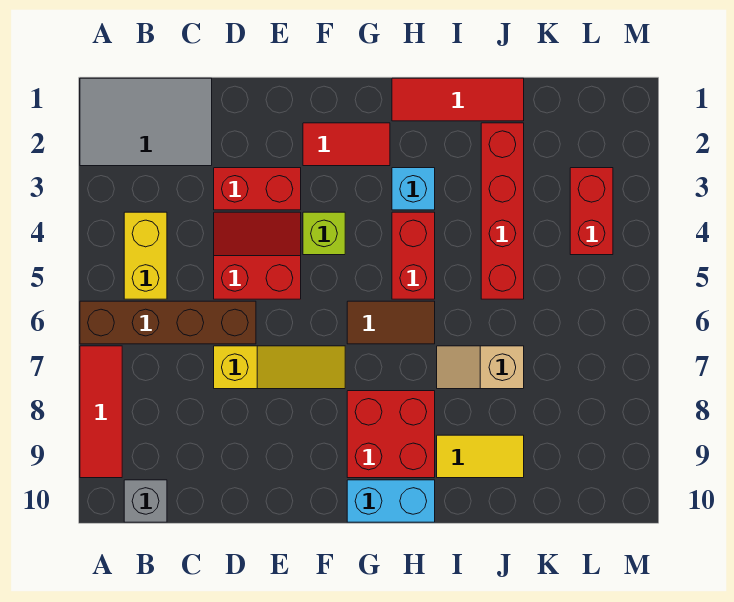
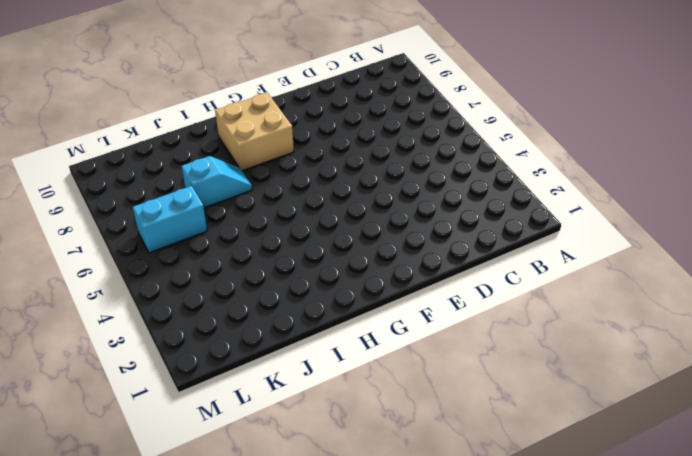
tan 2x2 brick [215,93,294,171] -> red 2x2 brick [347,391,435,478]
cyan 1x2 slope [182,156,252,208] -> tan 1x2 slope [437,346,524,389]
cyan 1x2 brick [133,186,207,253] -> cyan 1x2 brick moved to [347,480,435,522]
none -> grey 2x3 tile [80,78,212,166]
none -> brown 1x4 brick [80,301,256,344]
none -> red 1x3 tile [80,346,122,478]

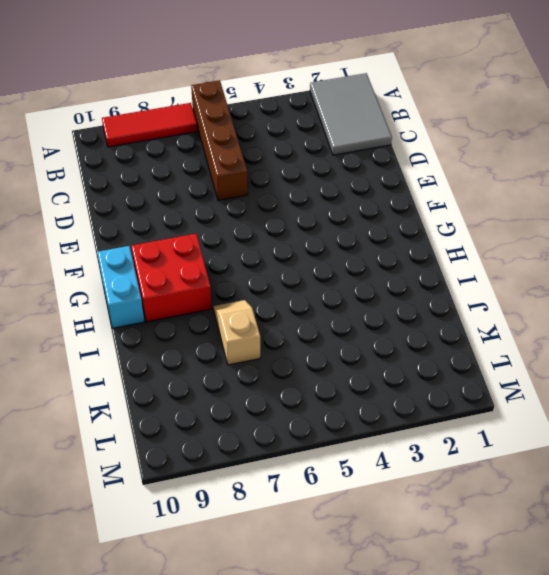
none -> yellow 1x2 brick [124,212,167,299]
none -> grey 1x1 brick [124,480,167,522]
none -> red 1x2 brick [214,168,301,210]

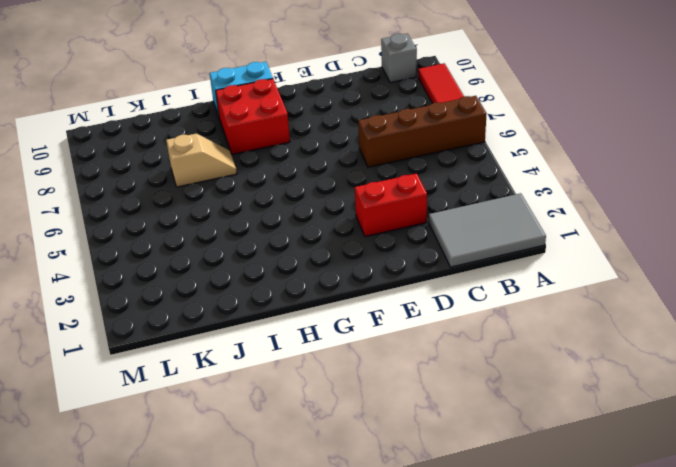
none -> yellow 1x2 brick [124,212,167,299]
none -> red 2x2 slope [214,212,301,299]
none -> yellow 1x3 slope [214,346,345,389]

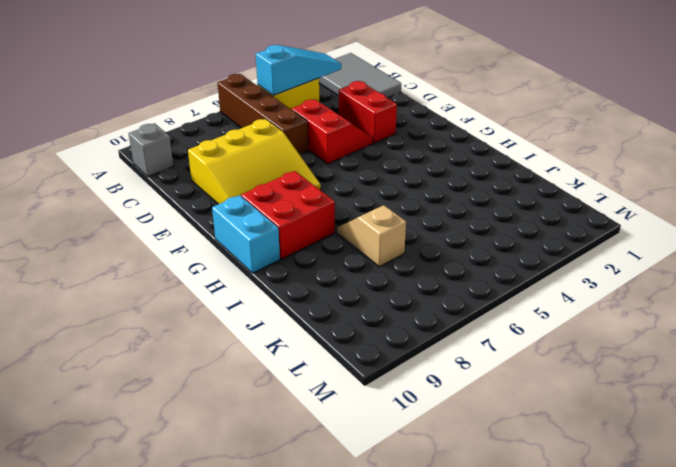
cyan 1x3 slope [256,45,341,95] -> none
yellow 3x3 slope [188,119,321,204] -> yellow 1x3 slope [214,346,345,389]
none -> red 1x3 tile [80,346,122,478]
none -> red 1x2 tile [303,123,390,166]
none -> lime 1x1 brick [303,212,345,255]

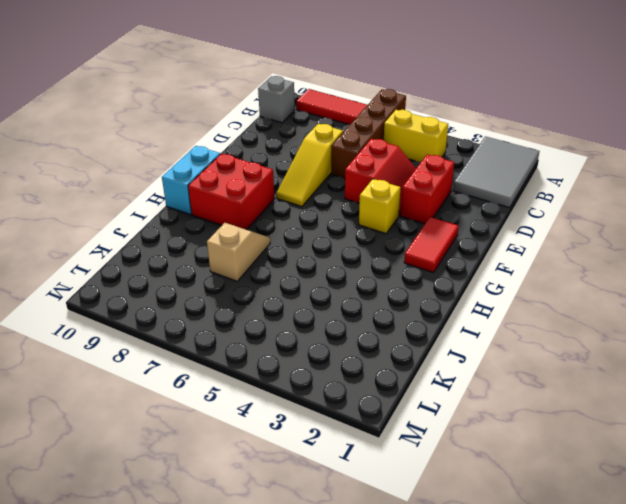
yellow 1x1 brick [359,179,401,234] -> lime 1x1 brick [303,212,345,255]
none -> brown 1x2 tile [347,301,435,344]
none -> red 1x3 tile [392,78,524,121]
none -> cyan 1x1 brick [392,168,435,210]

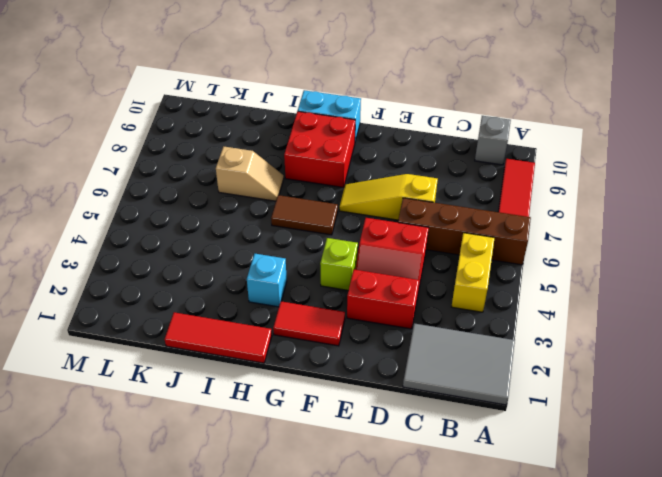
none -> red 1x2 brick [392,212,435,299]
none -> yellow 1x2 tile [437,435,524,478]
none -> red 1x4 brick [481,123,524,299]

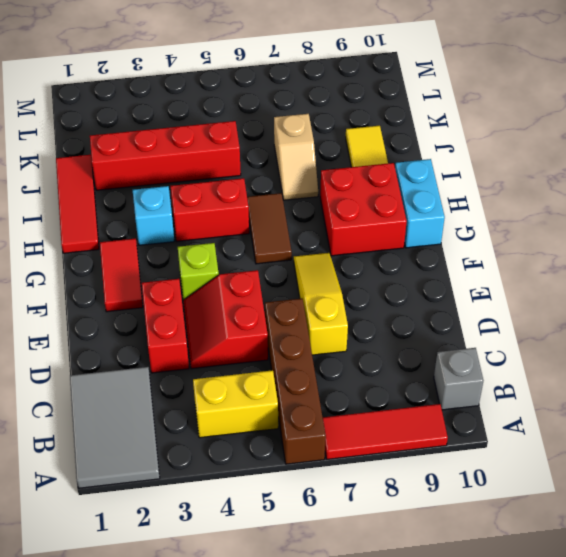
none -> red 1x2 brick [570,168,613,255]

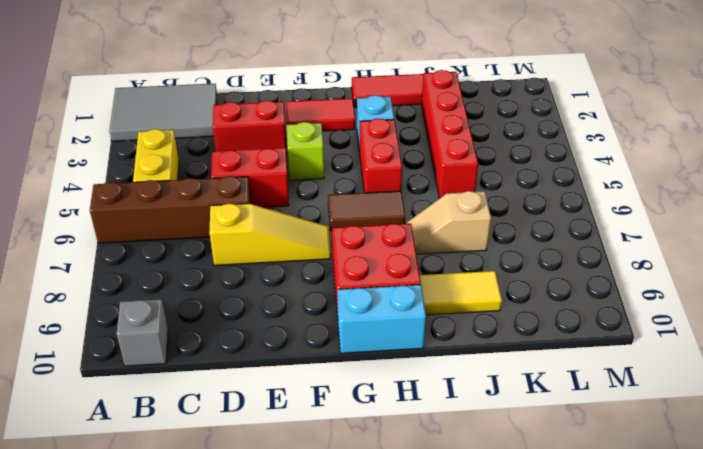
none -> red 1x3 tile [80,346,122,478]
none -> red 1x2 brick [570,168,613,255]

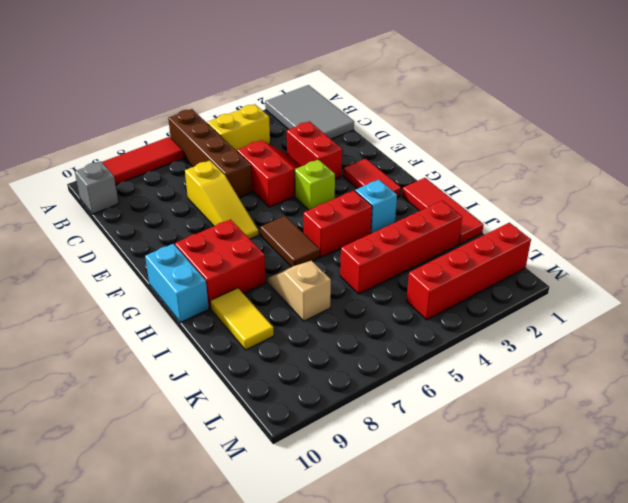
red 1x4 brick [406,223,531,320] -> red 1x2 brick [570,168,613,255]

